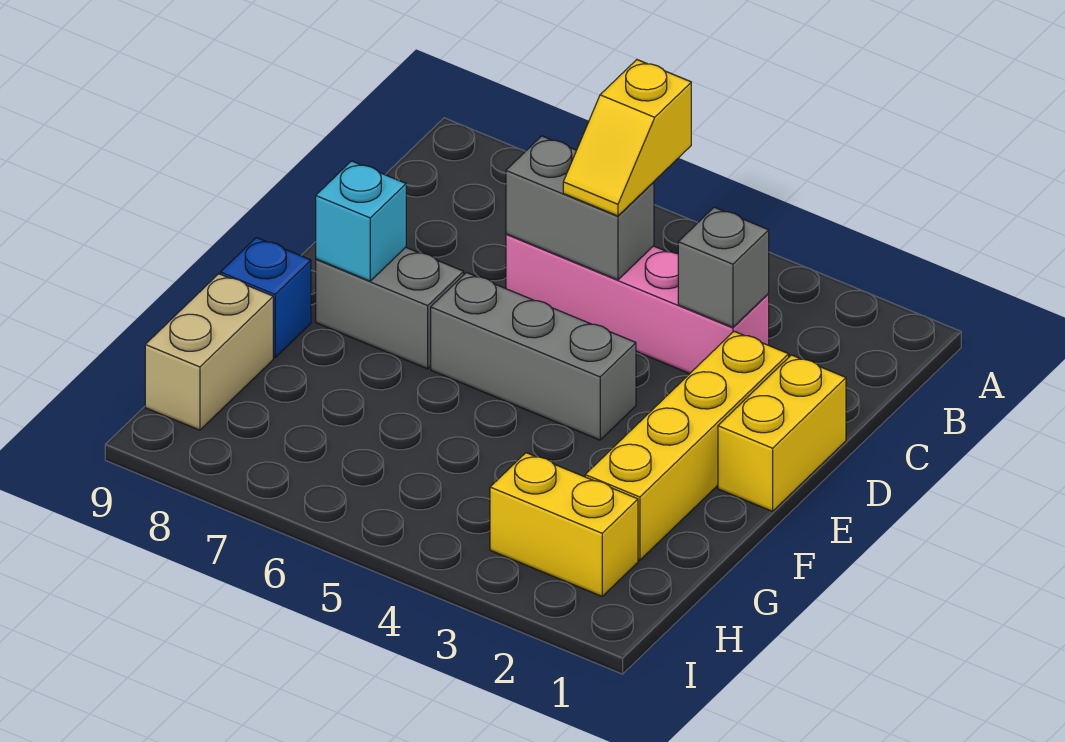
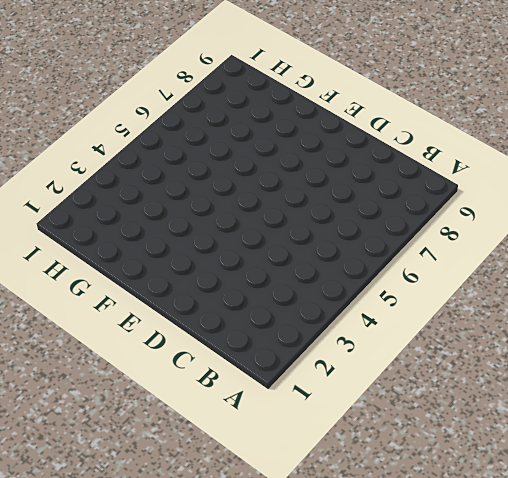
none -> pink 1x4 brick [506,234,769,374]
none -> yellow 1x2 brick [718,355,846,511]
none -> yellow 1x4 brick [585,331,789,560]

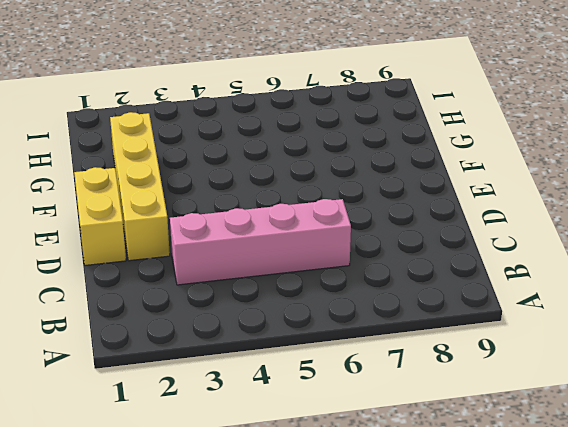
none -> grey 1x3 brick [431,273,636,440]
none -> grey 1x2 brick [316,247,464,369]
none -> blue 1x1 brick [221,238,311,358]

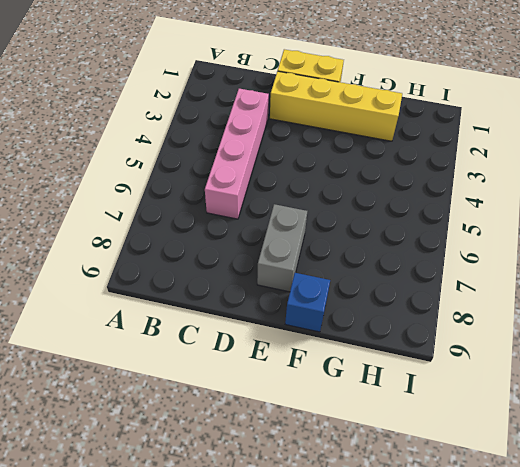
none -> grey 1x3 brick [431,273,636,440]
none -> tan 1x2 brick [145,274,273,430]
none -> yellow 1x2 brick [490,453,638,596]

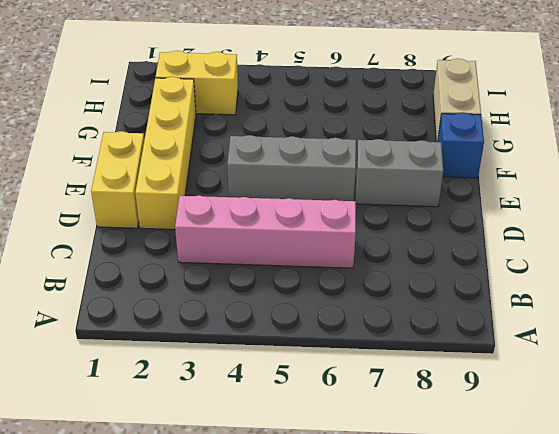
none -> grey 1x1 brick [678,207,769,327]
none -> grey 1x2 brick [506,136,654,280]
none -> cyan 1x1 brick [316,161,406,281]

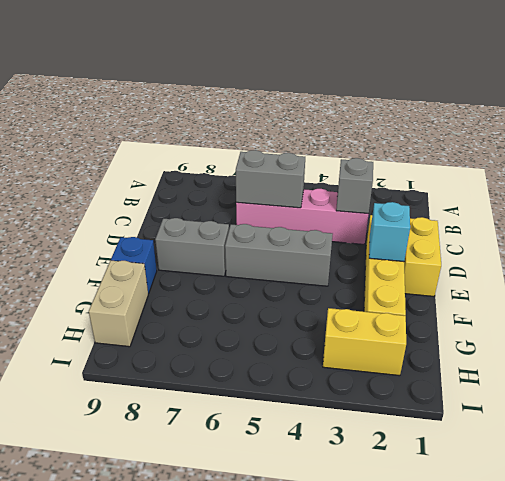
cyan 1x1 brick [369,202,410,262] -> cyan 1x1 brick moved to [316,161,406,281]
none -> yellow 1x2 slope [563,60,691,216]

